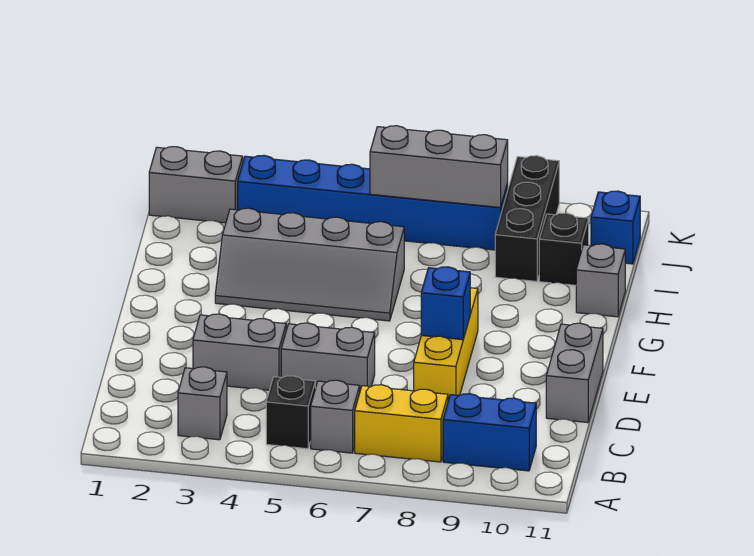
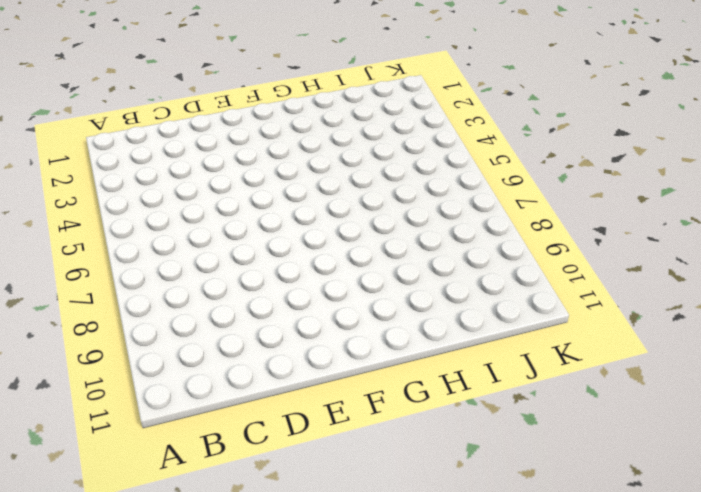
none -> grey 1x1 brick [178,367,227,440]
none -> black 1x1 brick [266,376,315,449]
none -> grey 1x1 brick [311,380,360,453]

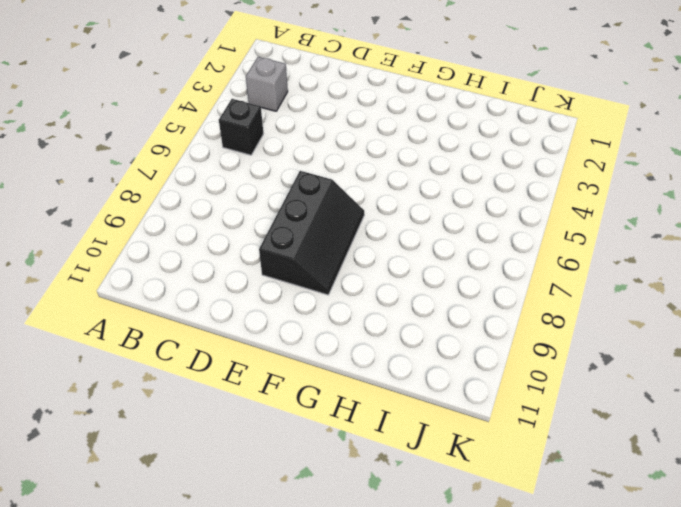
black 2x3 slope [259,171,364,295] -> yellow 1x3 brick [414,288,478,400]
none -> grey 1x1 brick [311,380,360,453]
none -> yellow 1x2 brick [355,385,448,462]
none -> blue 1x2 brick [443,393,536,471]

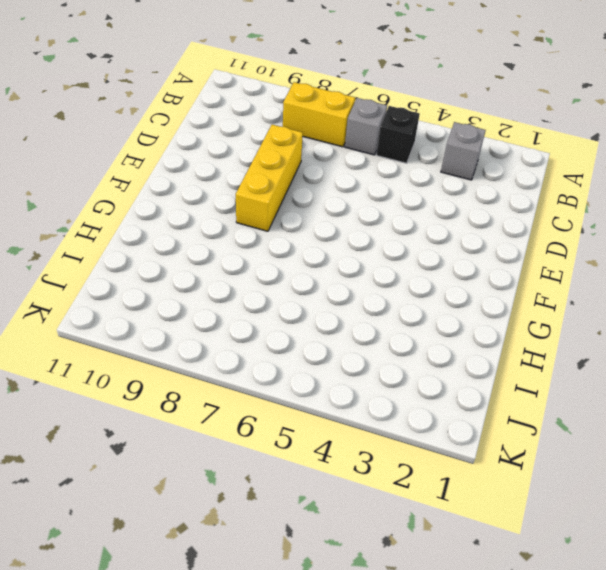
none -> blue 1x2 brick [443,393,536,471]
none -> grey 1x2 brick [193,314,286,390]
none -> grey 1x2 brick [281,323,375,390]

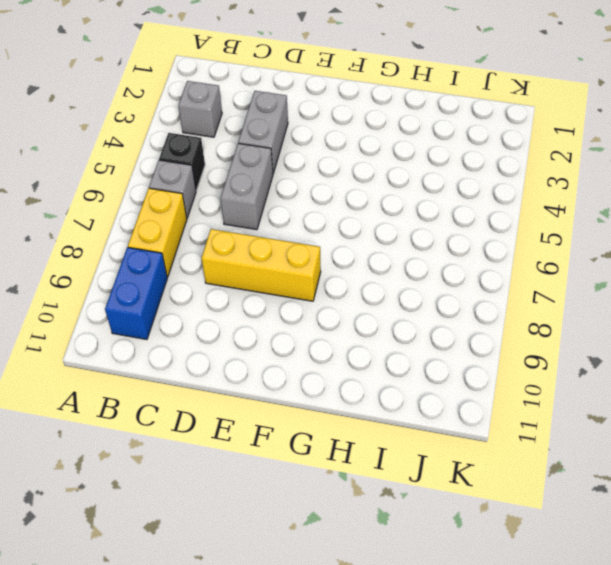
none -> grey 1x2 brick [546,323,603,423]
none -> grey 2x4 slope [215,208,404,321]
none -> grey 1x1 brick [576,244,625,317]

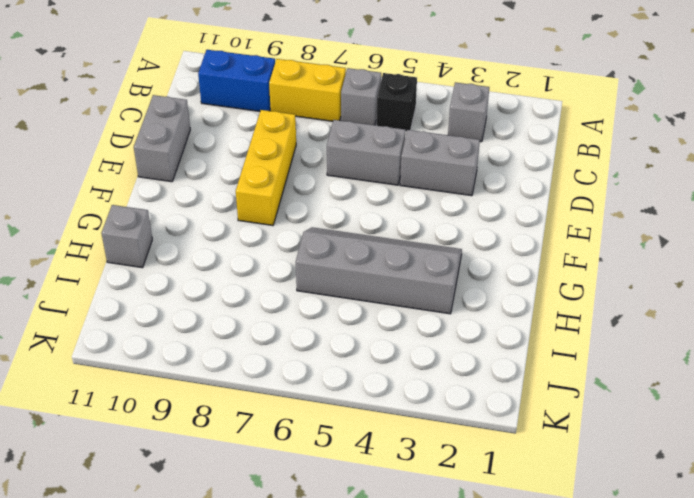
none -> black 1x3 brick [495,156,559,281]
none -> black 1x1 brick [539,213,589,285]
none -> grey 1x2 brick [149,147,243,223]

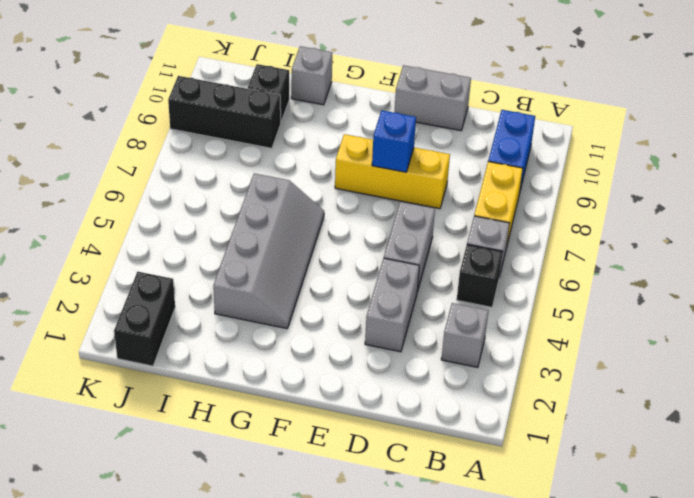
black 1x2 brick [114,272,175,366] -> grey 1x2 brick [149,147,243,223]
none -> blue 1x6 brick [238,155,508,250]
none -> blue 1x1 brick [591,191,640,264]
none -> grey 1x3 brick [370,126,508,208]

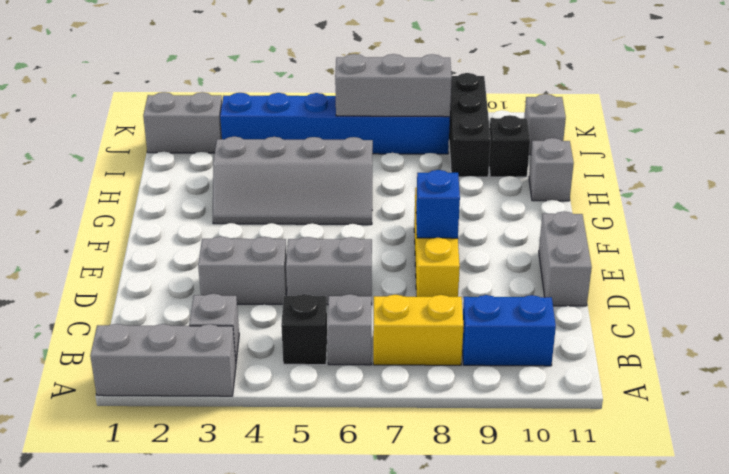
grey 1x3 brick [90,324,236,396] -> none
grey 1x1 brick [524,94,566,155] -> blue 1x1 brick [591,191,640,264]

